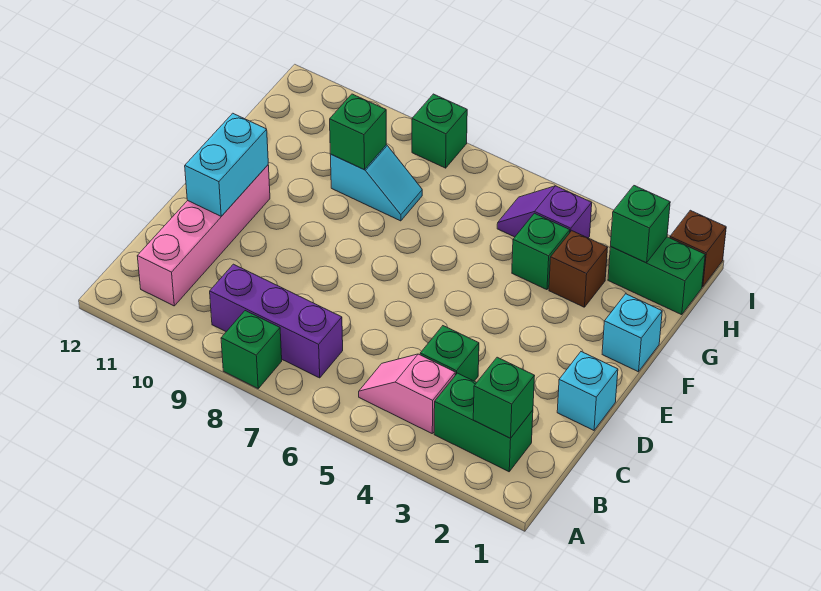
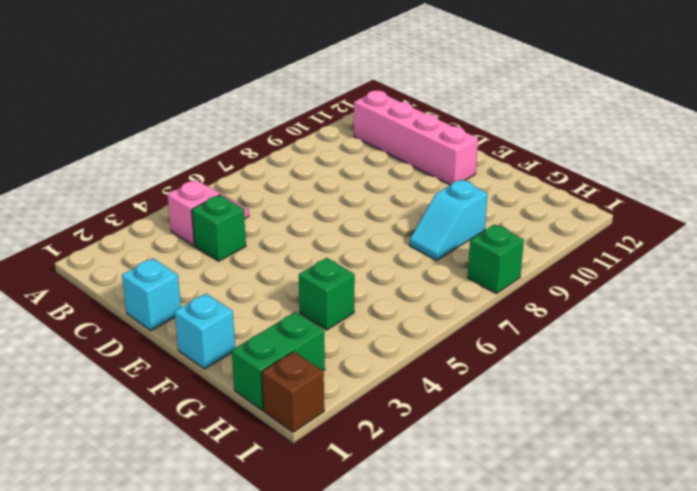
none -> green 1x1 brick [221,311,282,388]
none -> green 1x2 brick [434,373,533,472]
none -> purple 1x3 brick [210,264,343,378]

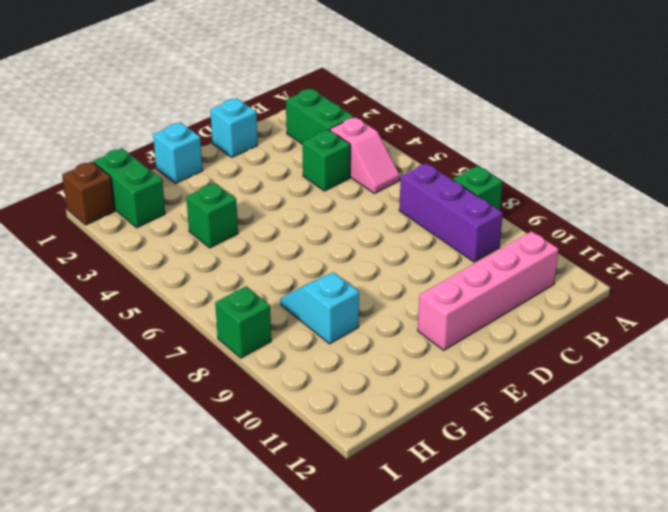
none -> brown 1x1 brick [549,231,608,307]
none -> purple 1x2 slope [497,186,592,238]
none -> green 1x1 brick [473,357,534,438]

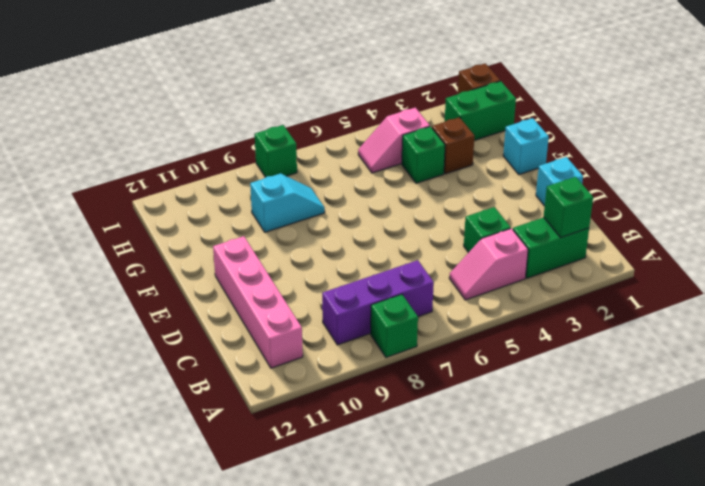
pink 1x2 slope [358,108,430,173] -> purple 1x2 slope [497,186,592,238]
none -> cyan 1x2 brick [185,113,268,216]
none -> green 1x1 brick [330,94,386,170]
none -> green 1x1 brick [611,186,670,263]

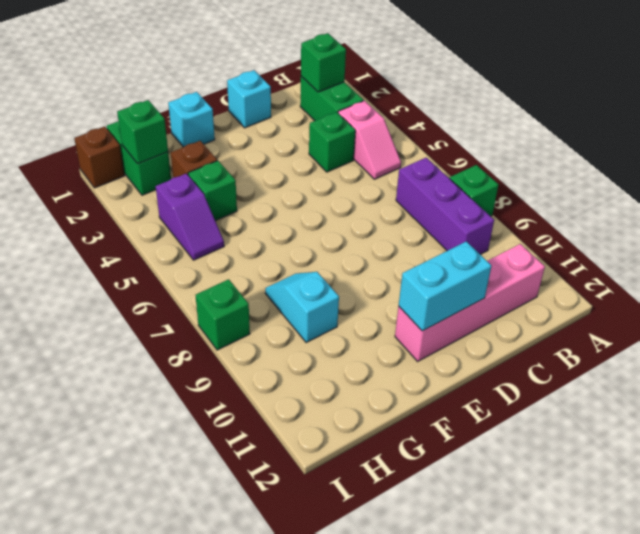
none -> green 1x1 brick [330,94,386,170]

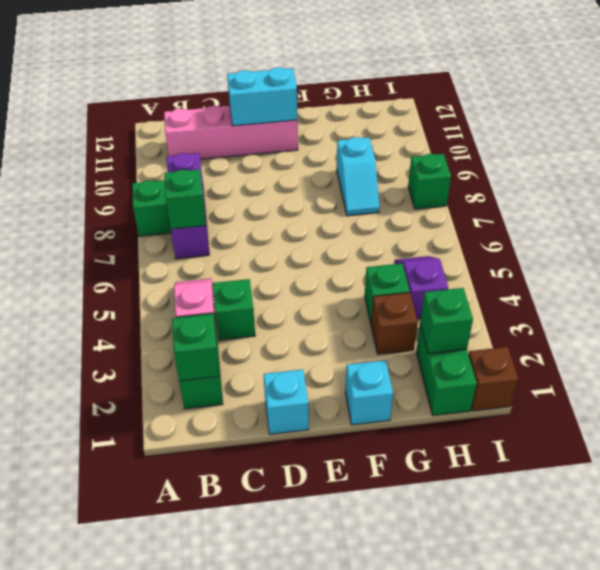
green 1x1 brick [164,169,206,229] -> green 1x1 brick moved to [330,94,386,170]

